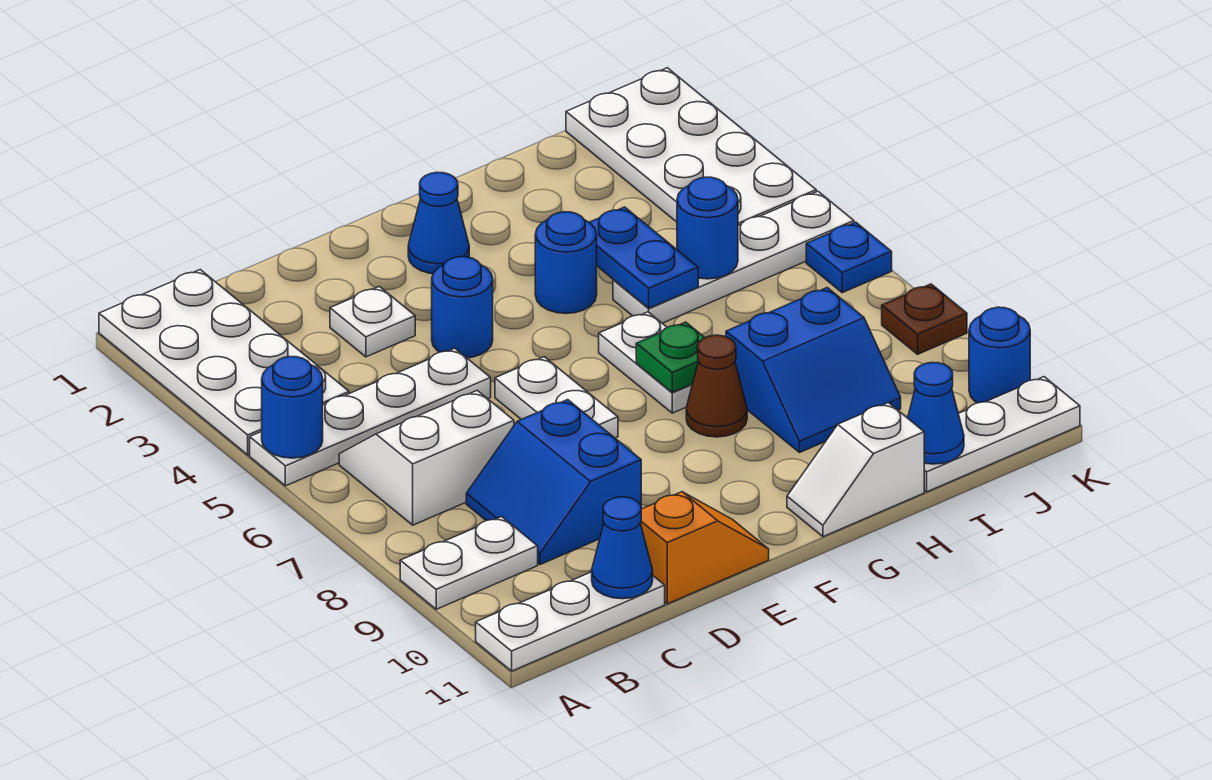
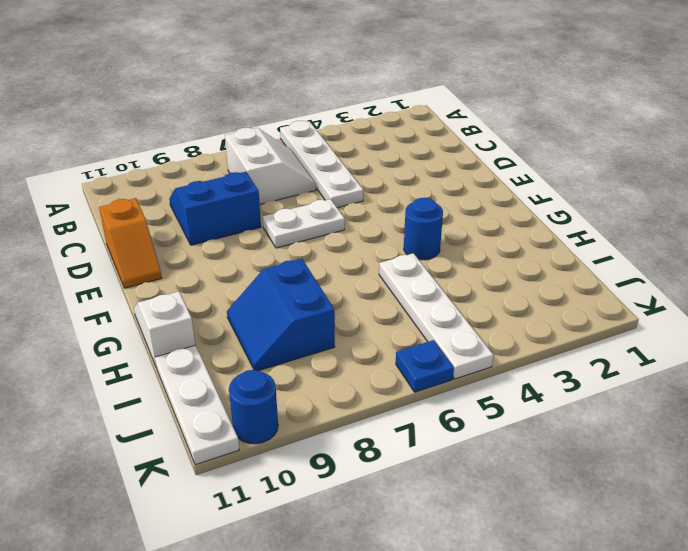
none -> white 2x4 plate [99,270,349,455]
none -> white 1x2 plate [400,517,538,609]
none -> white 1x3 plate [476,572,665,671]

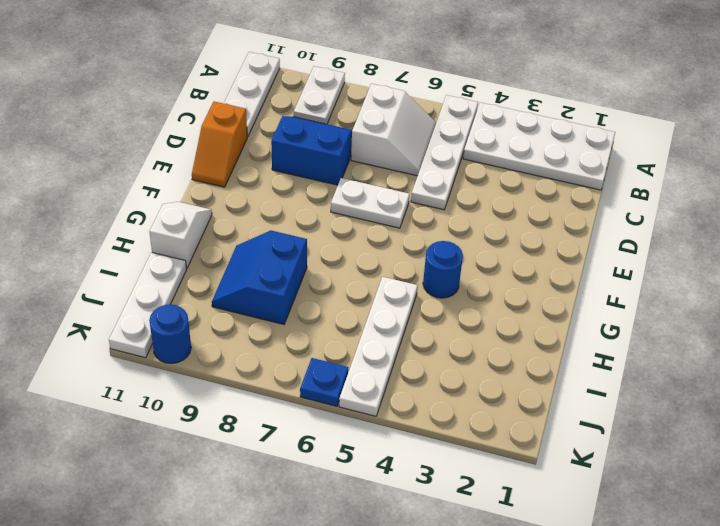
none -> white 1x1 plate [330,286,415,357]
none -> blue 1x1 round brick [432,257,493,358]
none -> blue 1x1 cone [408,172,469,274]

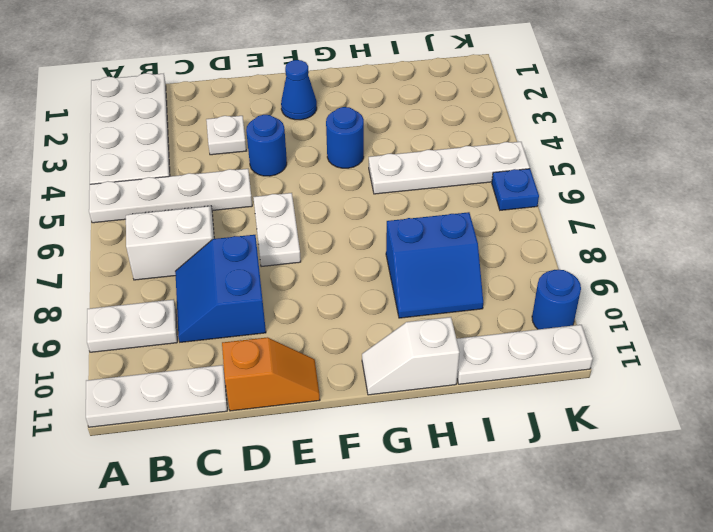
none -> white 1x2 plate [599,312,692,413]
none -> brown 1x1 cone [686,335,747,437]
none -> white 2x4 plate [566,68,816,226]

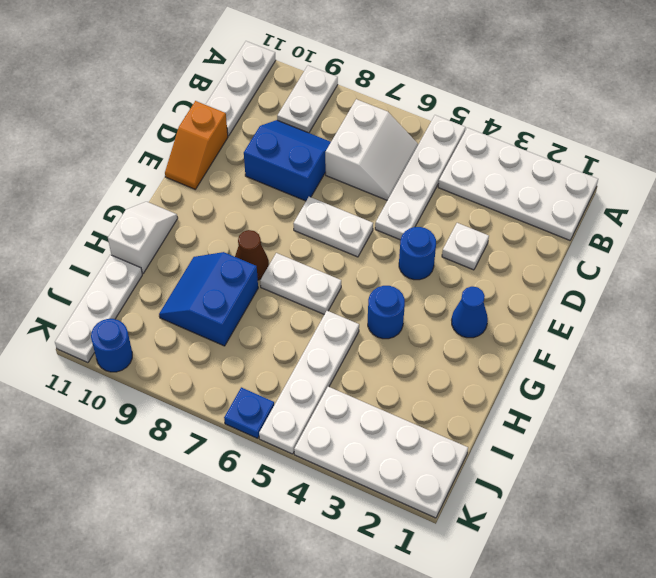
none -> brown 1x1 plate [882,284,967,354]
none -> blue 1x1 round brick [262,357,323,458]
none -> blue 1x1 cone [592,497,653,599]

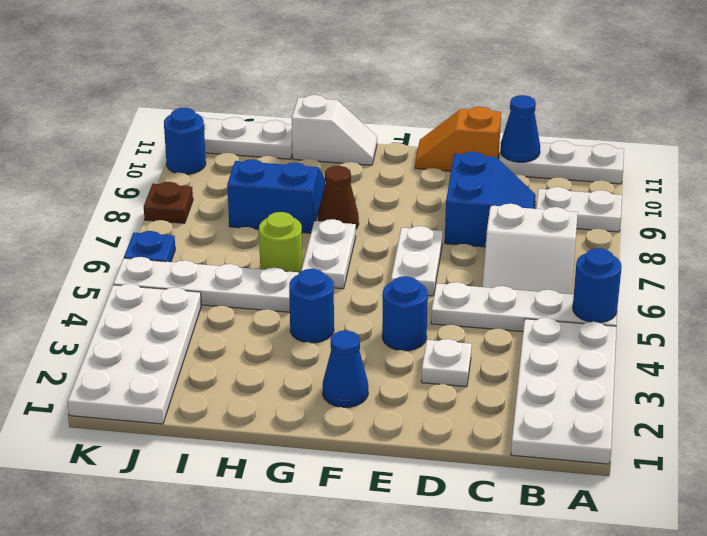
lime 1x1 round brick [259,212,302,273] -> none
none -> green 1x1 plate [636,322,705,392]
none -> blue 1x2 plate [589,207,698,308]
none -> blue 1x1 round brick [677,177,738,279]

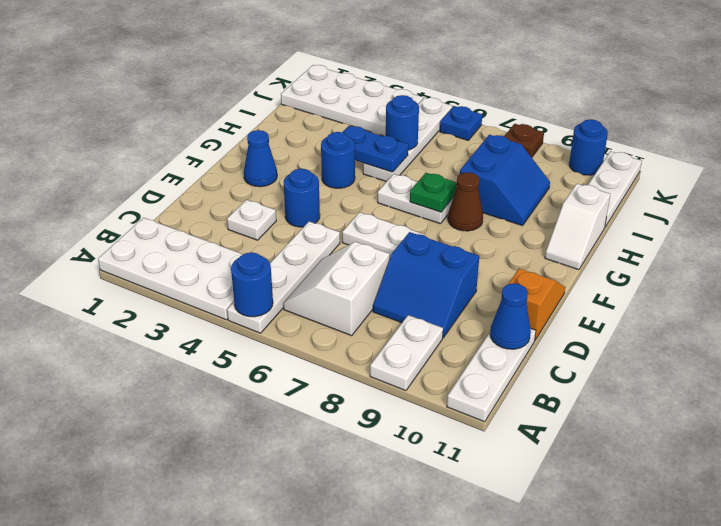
none -> blue 1x1 cone [908,362,964,464]

